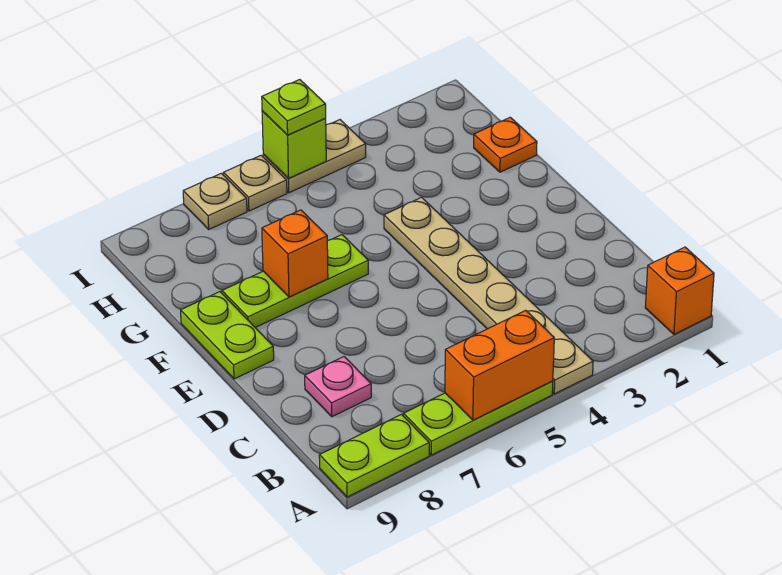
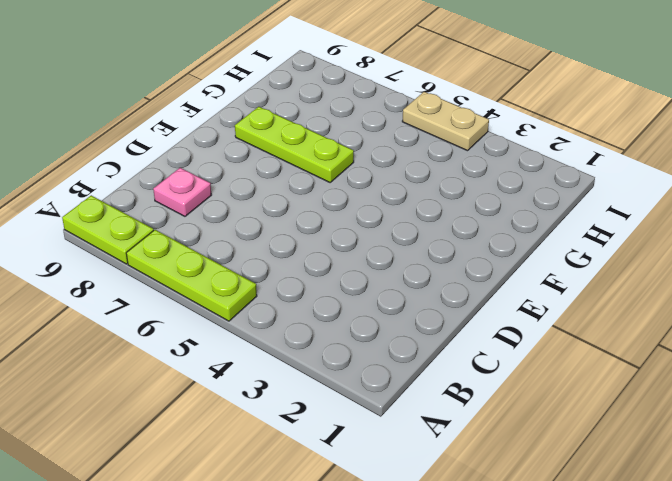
none -> orange 1x1 brick [645,247,714,334]
none -> tan 1x6 plate [384,197,593,394]
none -> lime 1x2 plate [181,292,274,379]

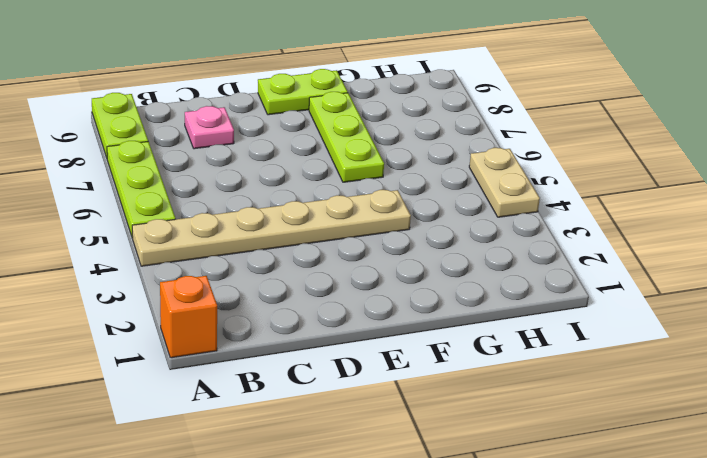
none -> orange 1x1 plate [474,117,537,172]
none -> tan 1x1 plate [223,155,287,211]
none -> tan 1x1 plate [183,173,247,229]

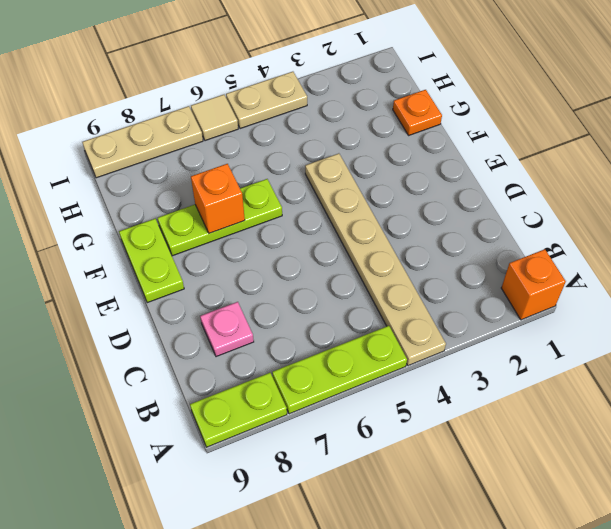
tan 1x1 tile [191,95,238,141] -> tan 1x1 plate [223,155,287,211]
tan 1x3 plate [82,106,203,178] -> tan 1x1 plate [183,173,247,229]
none -> orange 1x2 brick [445,310,554,420]
none -> lime 1x1 brick [262,111,326,179]
none -> lime 1x1 plate [262,80,326,135]

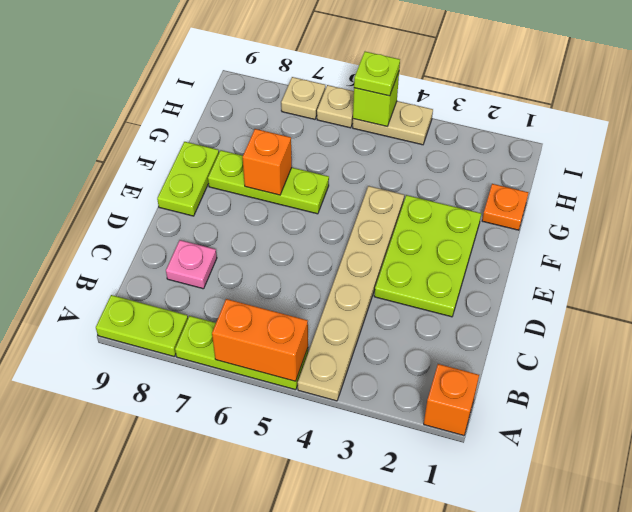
lime 2x3 plate [374,195,481,317] -> none

